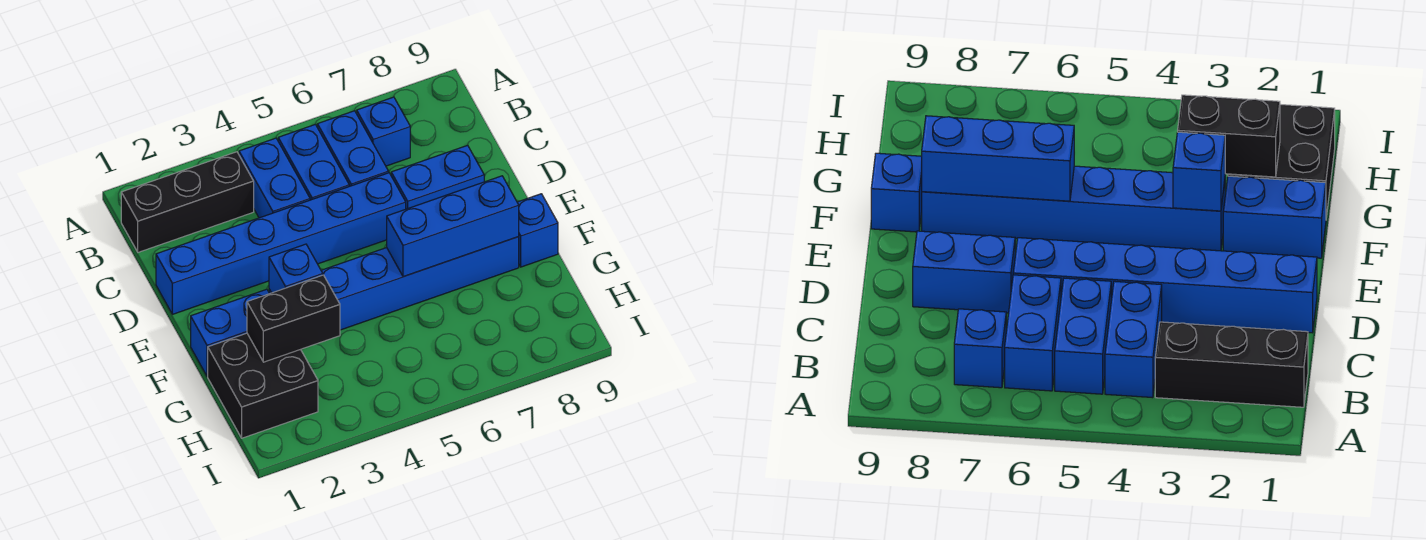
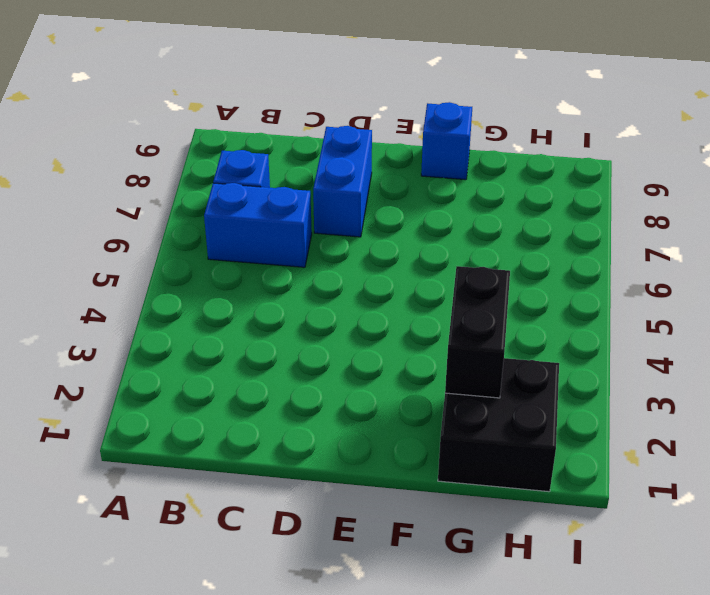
none -> black 1x3 brick [121,152,254,252]
none -> blue 1x2 brick [239,138,310,218]
none -> blue 1x2 brick [278,124,349,200]

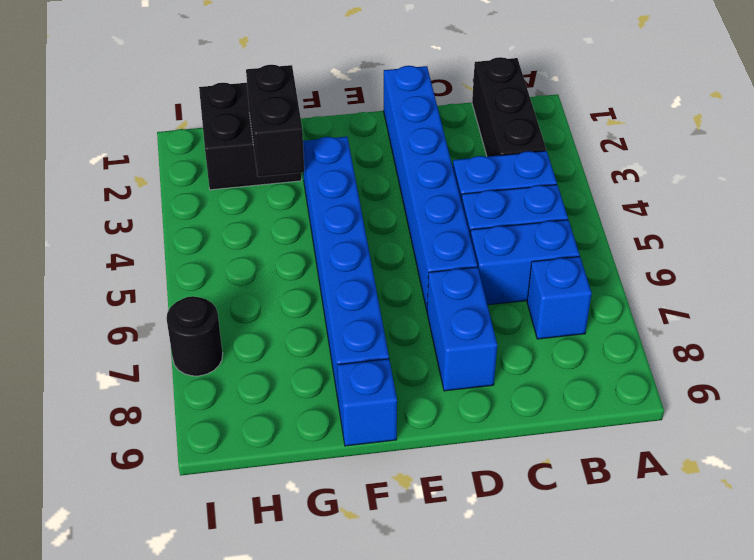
black 1x1 round brick [166,296,223,376] -> none
none -> blue 1x2 brick [191,289,269,376]
none -> blue 1x1 brick [269,244,323,293]
none -> blue 1x3 brick [387,176,519,277]

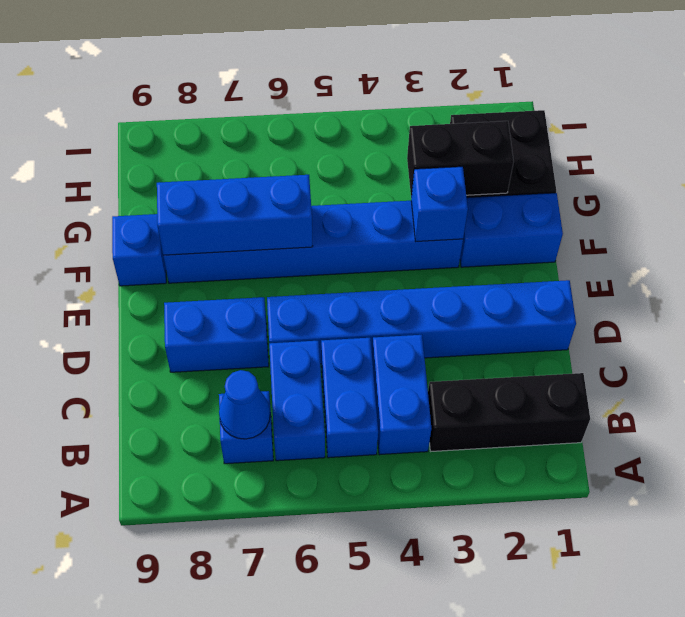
blue 1x1 cone [219,370,270,439] -> none

